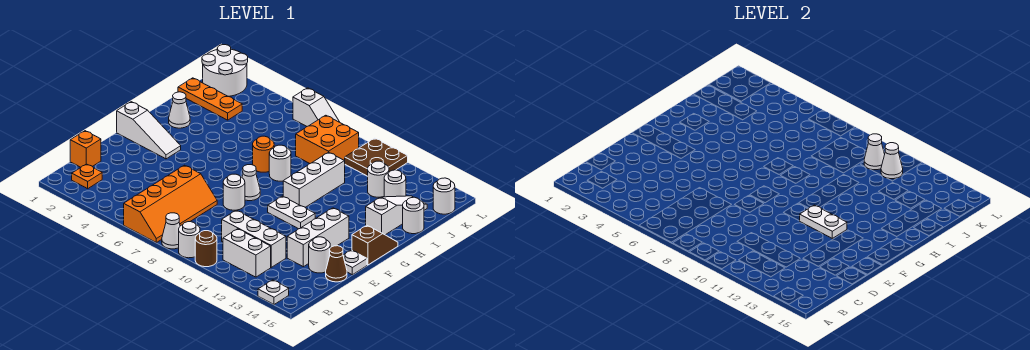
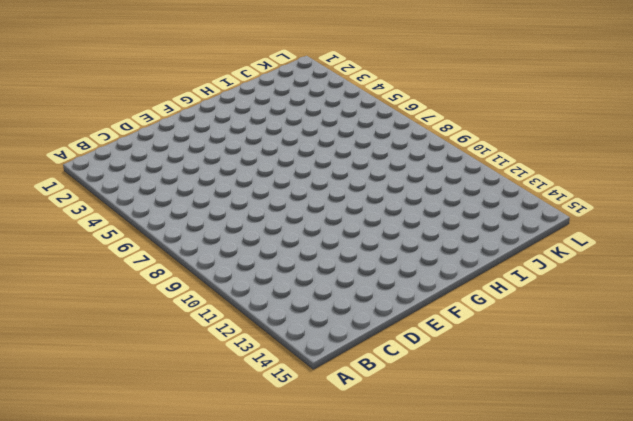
none -> orange 2x4 slope [124,165,217,243]
none -> white 1x1 cone [162,213,180,249]
none -> white 1x1 round brick [179,222,200,258]
none -> brown 1x1 round brick [195,231,217,267]

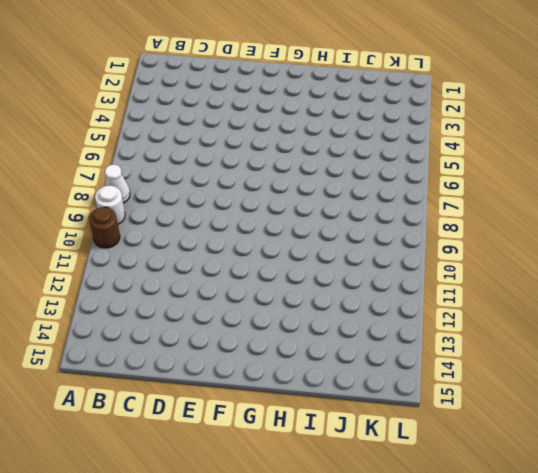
none -> orange 2x4 slope [124,165,217,243]
none -> white 1x1 plate [258,280,289,305]
none -> orange 1x1 plate [72,164,102,189]
none -> white 1x2 brick [223,229,271,277]

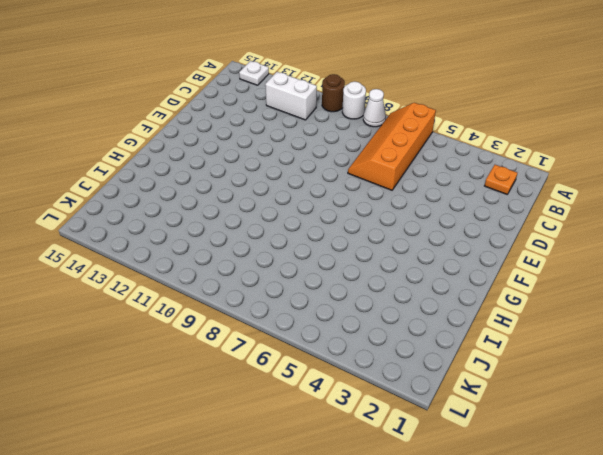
none -> orange 1x1 brick [70,131,101,167]
none -> white 1x3 brick [222,210,286,267]
none -> white 1x3 brick [287,208,349,267]
none -> white 1x1 round brick [309,237,330,273]

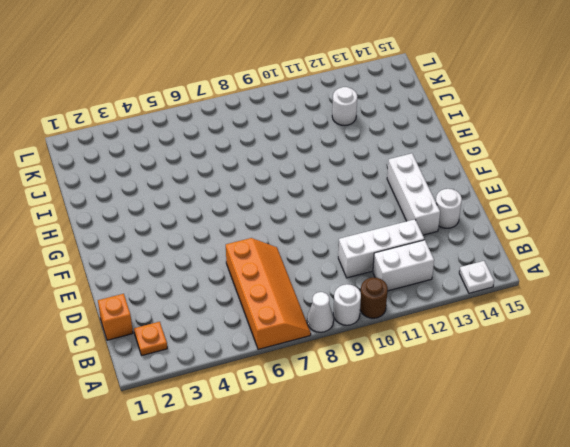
none -> brown 1x1 cone [326,246,347,282]
none -> white 1x1 round brick [223,174,245,210]
none -> white 1x1 plate [343,250,367,275]
none -> white 1x3 slope [117,102,181,159]

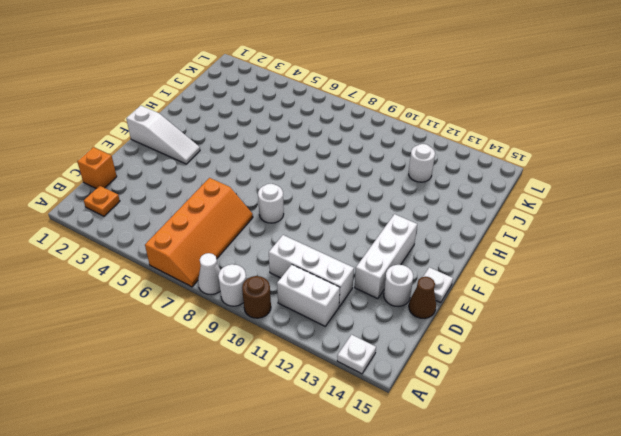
none -> white 1x1 cone [242,165,260,201]
none -> white 1x2 plate [268,196,315,229]
none -> brown 1x2 slope [352,225,398,265]
none -> white 1x3 brick [283,152,345,207]

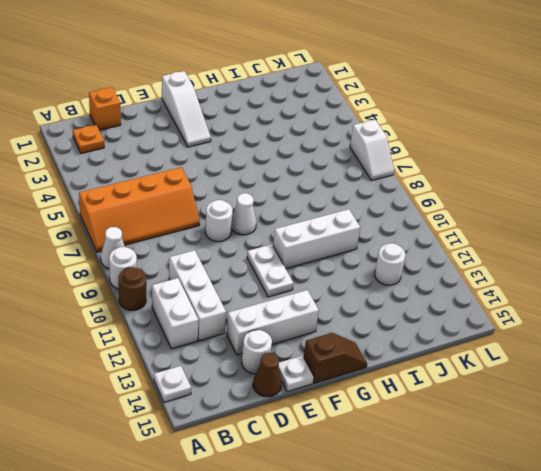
none -> white 1x1 cone [169,92,190,128]
none -> orange 1x1 round brick [253,136,274,172]
none -> white 1x1 round brick [269,145,291,181]
none -> white 1x3 slope [366,196,427,235]

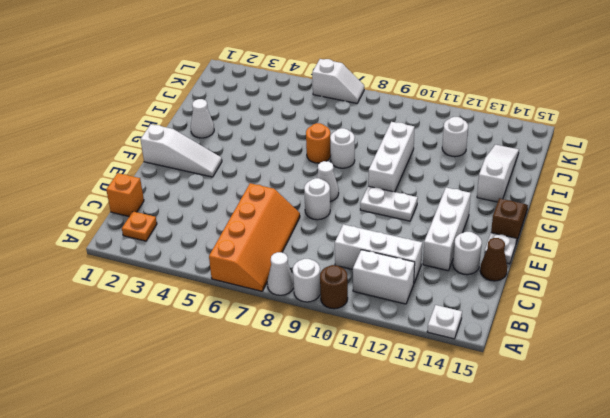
none -> white 1x1 round brick [403,197,424,234]
none -> orange 1x3 plate [178,78,242,120]
none -> orange 2x2 brick [296,115,359,163]
none -> white 1x1 round brick [384,170,406,197]

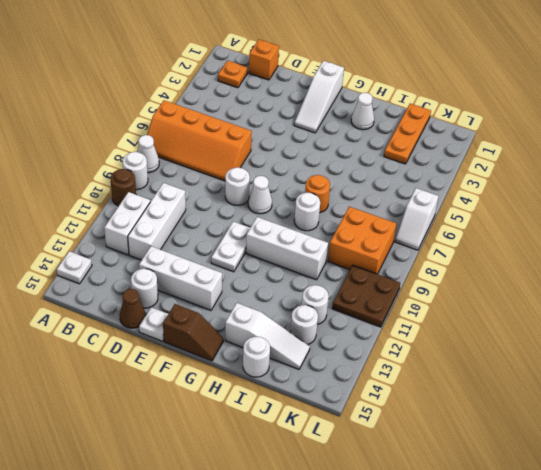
none -> white 2x2 round brick [202,45,248,96]
none -> white 1x1 round brick [433,178,455,214]
none -> white 1x2 plate [800,205,847,238]
none -> white 1x1 cone [864,134,885,170]

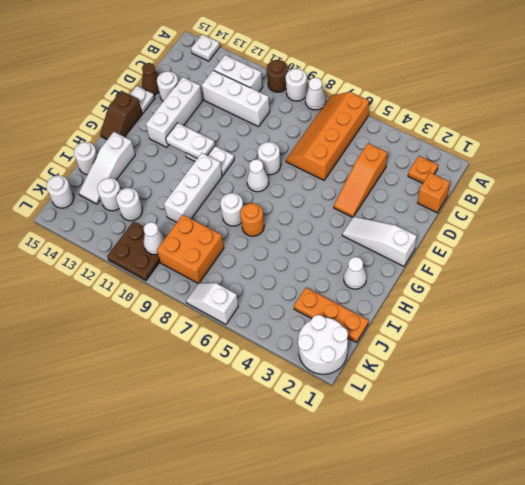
orange 1x3 slope [334,143,387,217] -> none
none -> white 1x1 cone [881,143,903,179]

